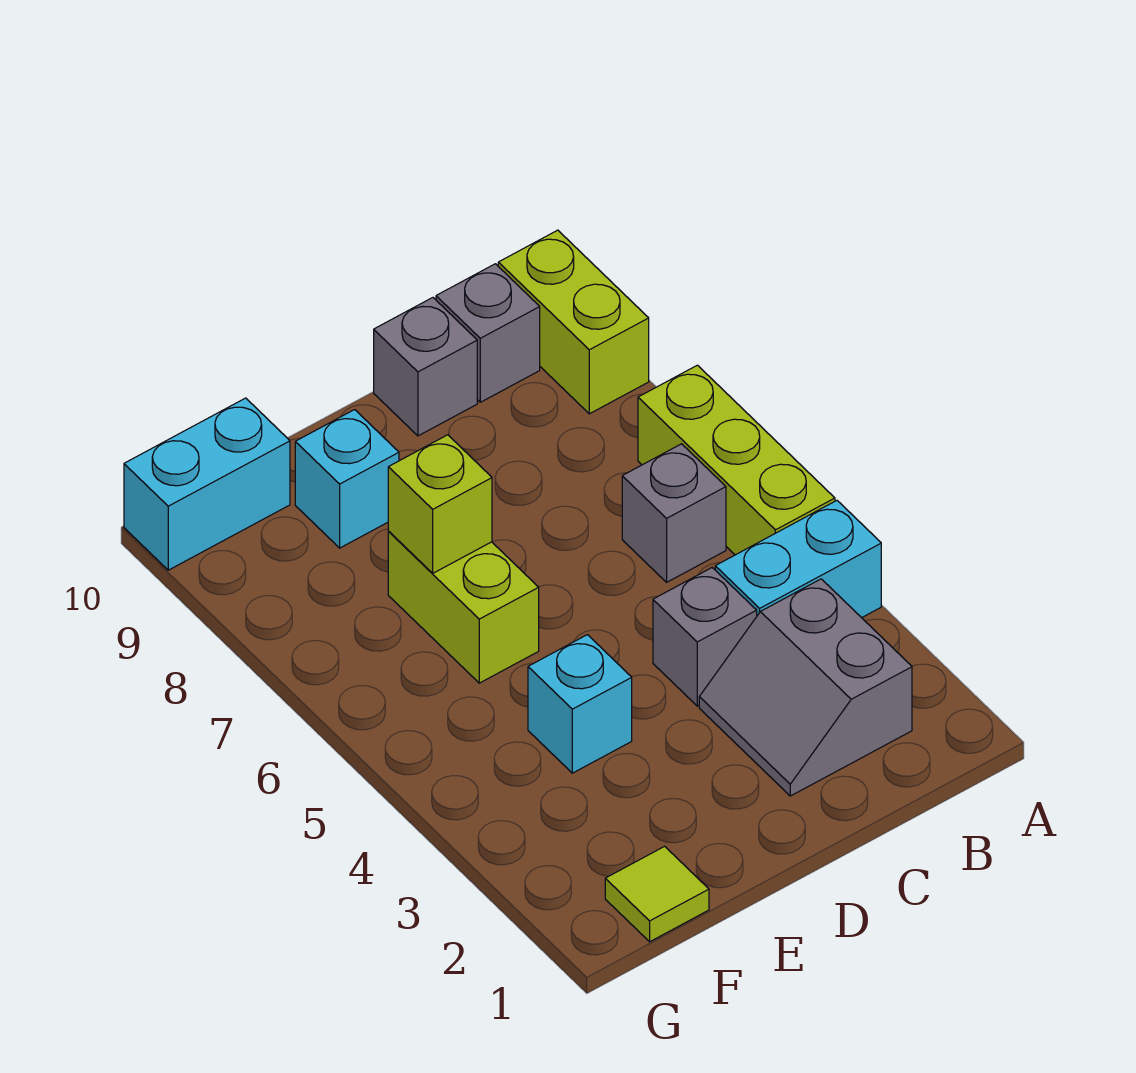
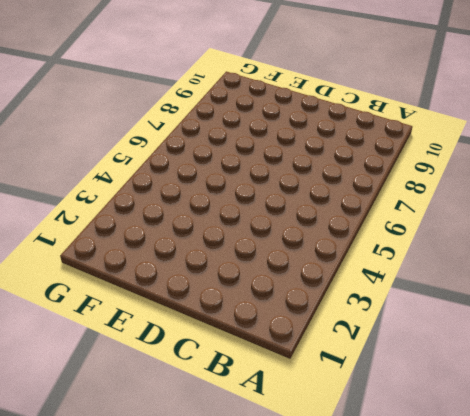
none -> cyan 1x2 brick [715,501,881,618]
none -> lime 1x3 brick [638,365,835,555]
none -> lime 1x2 brick [498,230,649,414]

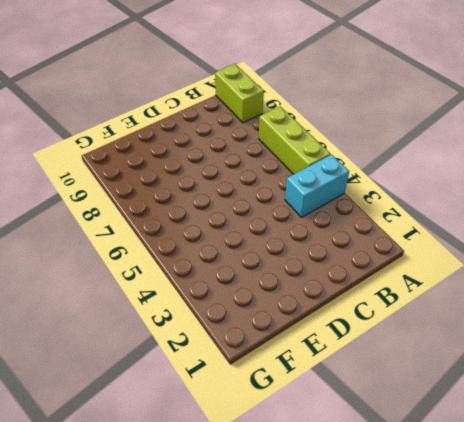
none -> grey 2x2 slope [699,579,912,796]
none -> grey 1x1 brick [622,444,726,582]
none -> grey 1x1 brick [436,264,540,402]

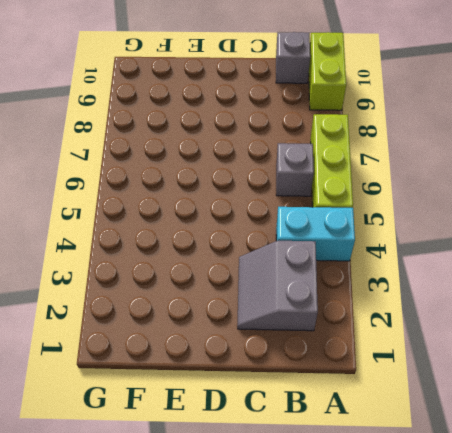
none -> grey 1x1 brick [653,568,757,706]
none -> grey 1x1 brick [374,298,477,436]
none -> cyan 1x1 brick [528,635,632,773]

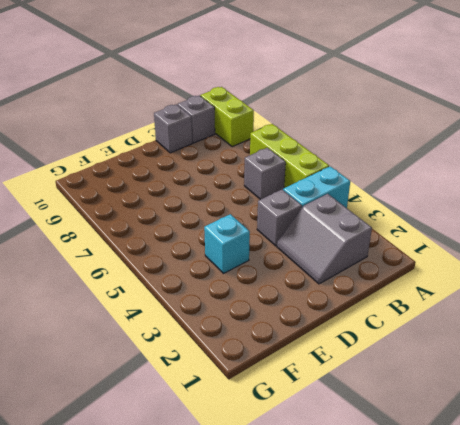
none -> lime 1x2 brick [388,532,539,683]
none -> cyan 1x1 brick [295,410,399,548]
none -> lime 1x1 tile [605,846,709,942]

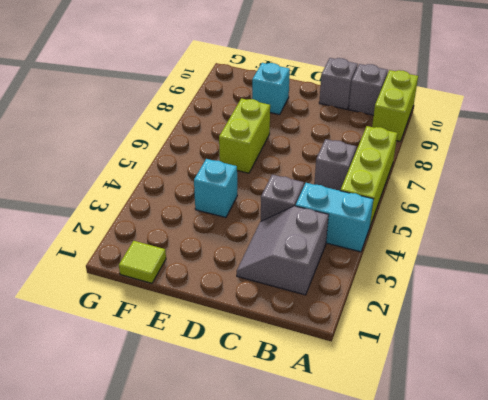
none -> cyan 1x2 brick [124,398,290,570]
none -> lime 1x1 brick [388,435,492,573]

